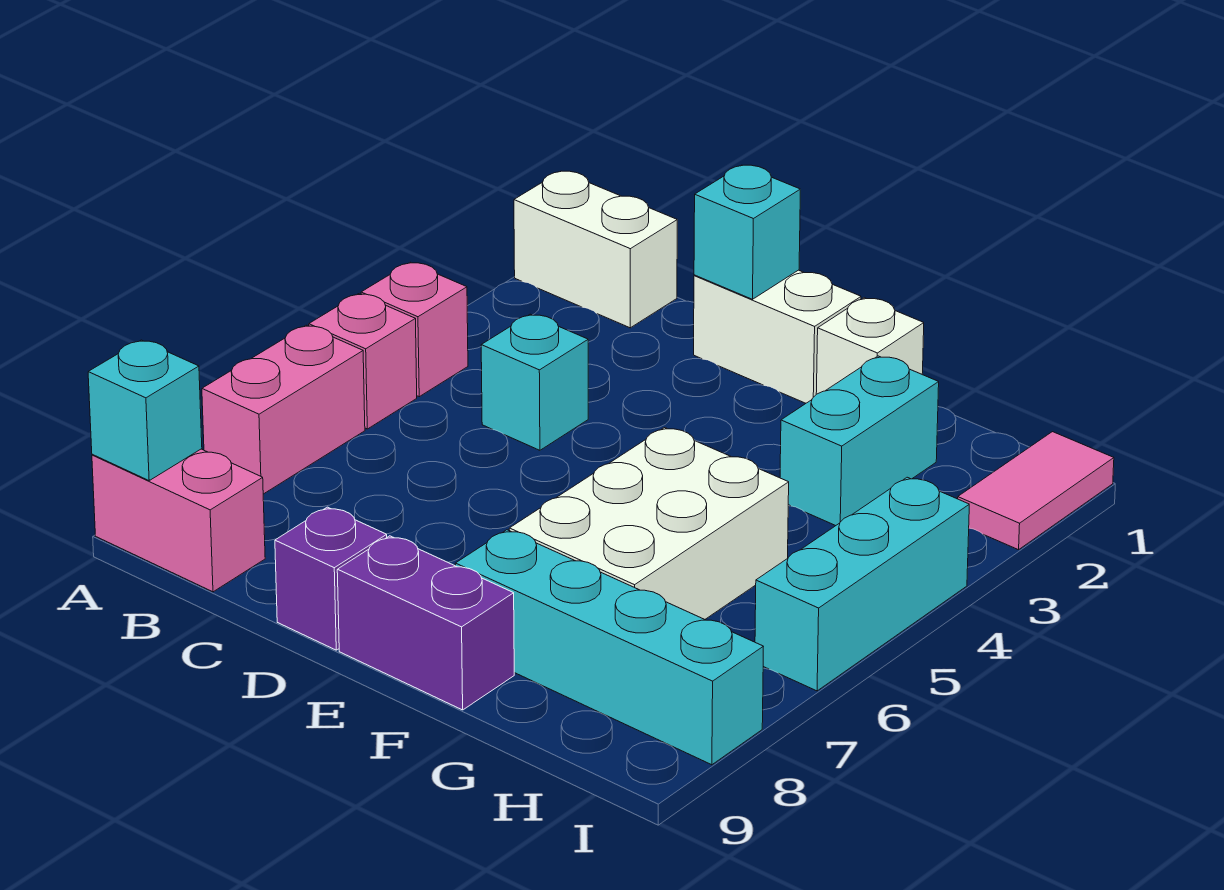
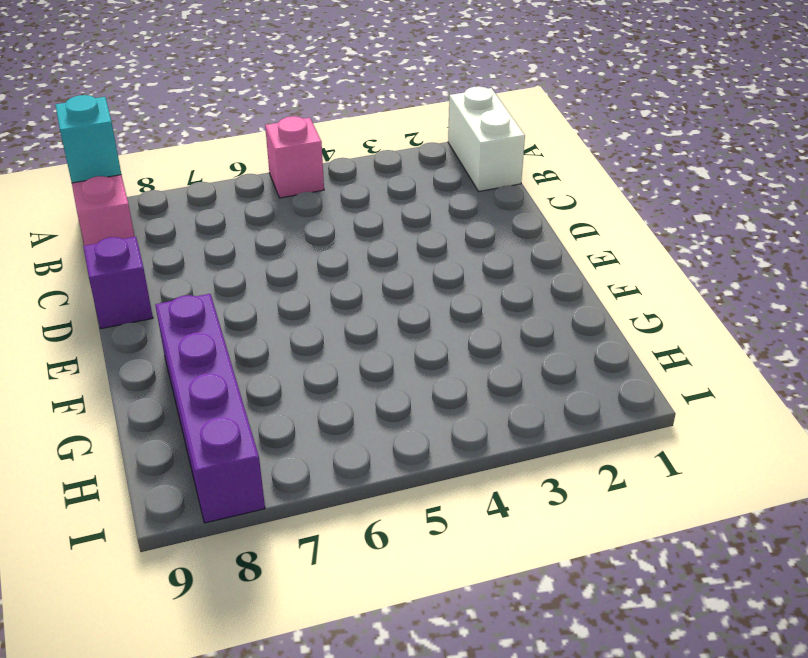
purple 1x4 brick [155,294,265,523] -> cyan 1x4 brick [455,530,763,765]
none -> pink 1x1 brick [361,262,468,397]
none -> pink 1x2 brick [202,325,365,494]
none -> cyan 1x1 brick [481,314,588,450]

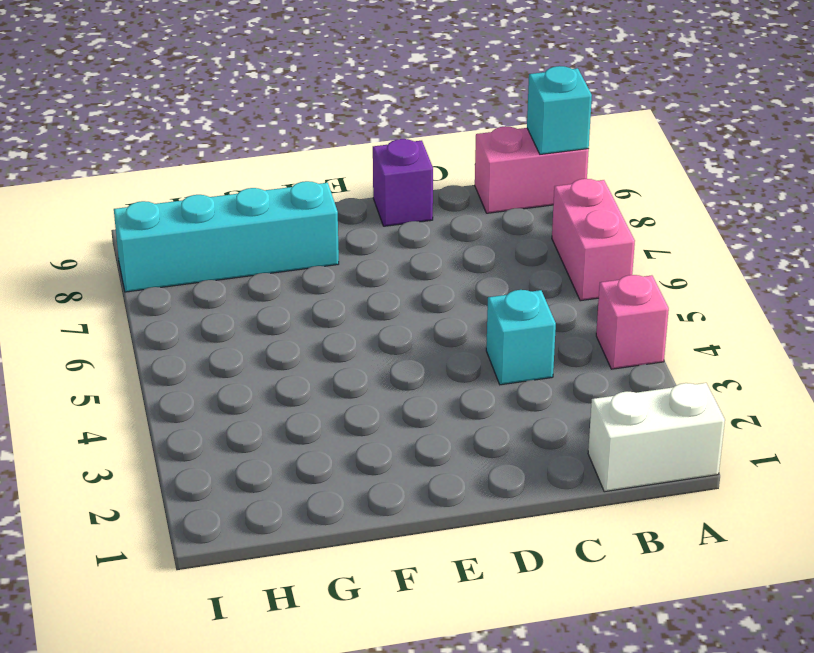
none -> pink 1x1 brick [309,294,417,429]
none -> white 1x2 brick [694,270,861,403]
none -> purple 1x2 brick [337,536,514,710]

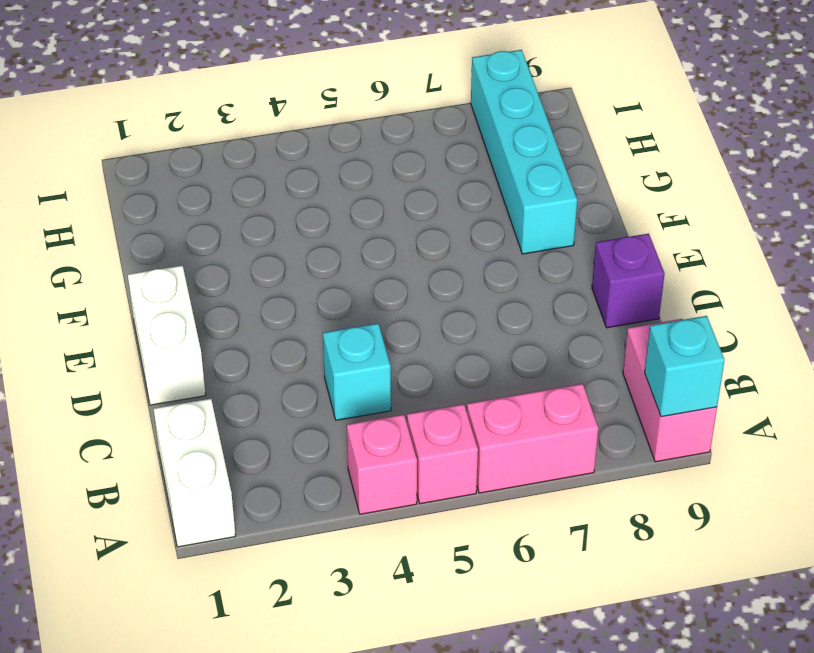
none -> purple 1x2 brick [337,536,514,710]
none -> white 1x1 brick [816,298,924,394]
none -> white 2x3 brick [509,428,789,619]

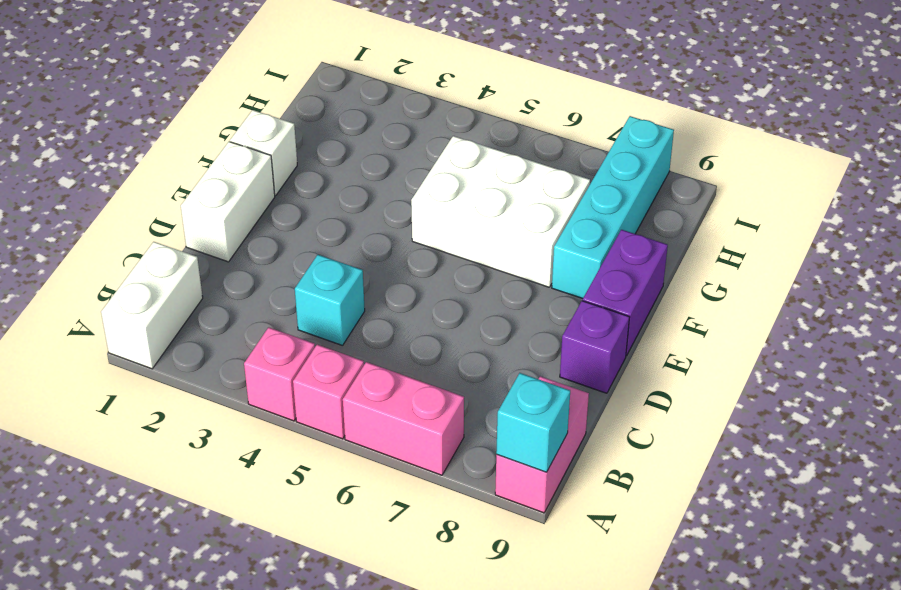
none -> cyan 1x2 brick [780,356,939,526]
none -> pink 1x2 tile [958,432,1114,550]
none -> cyan 1x3 brick [755,477,969,691]

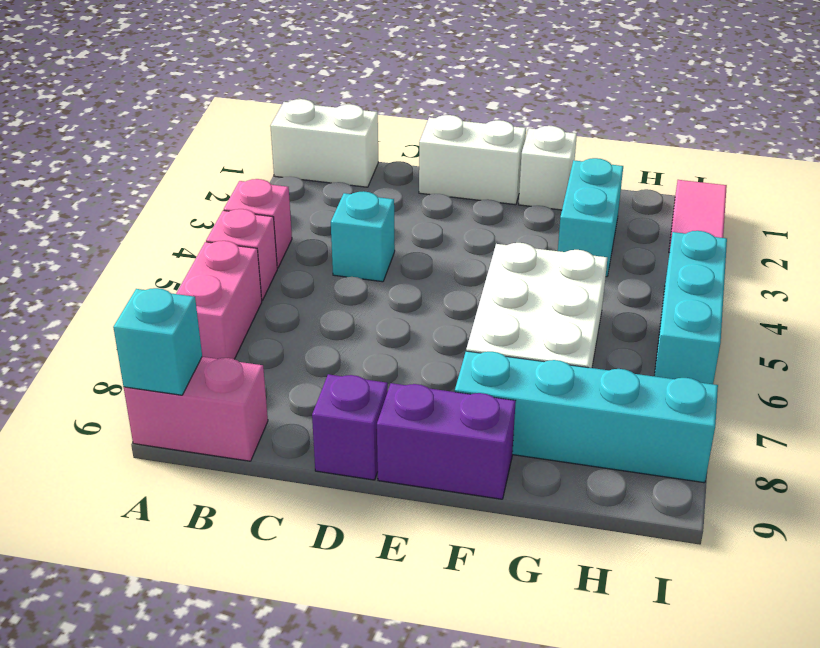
none -> cyan 1x1 brick [694,165,800,299]

